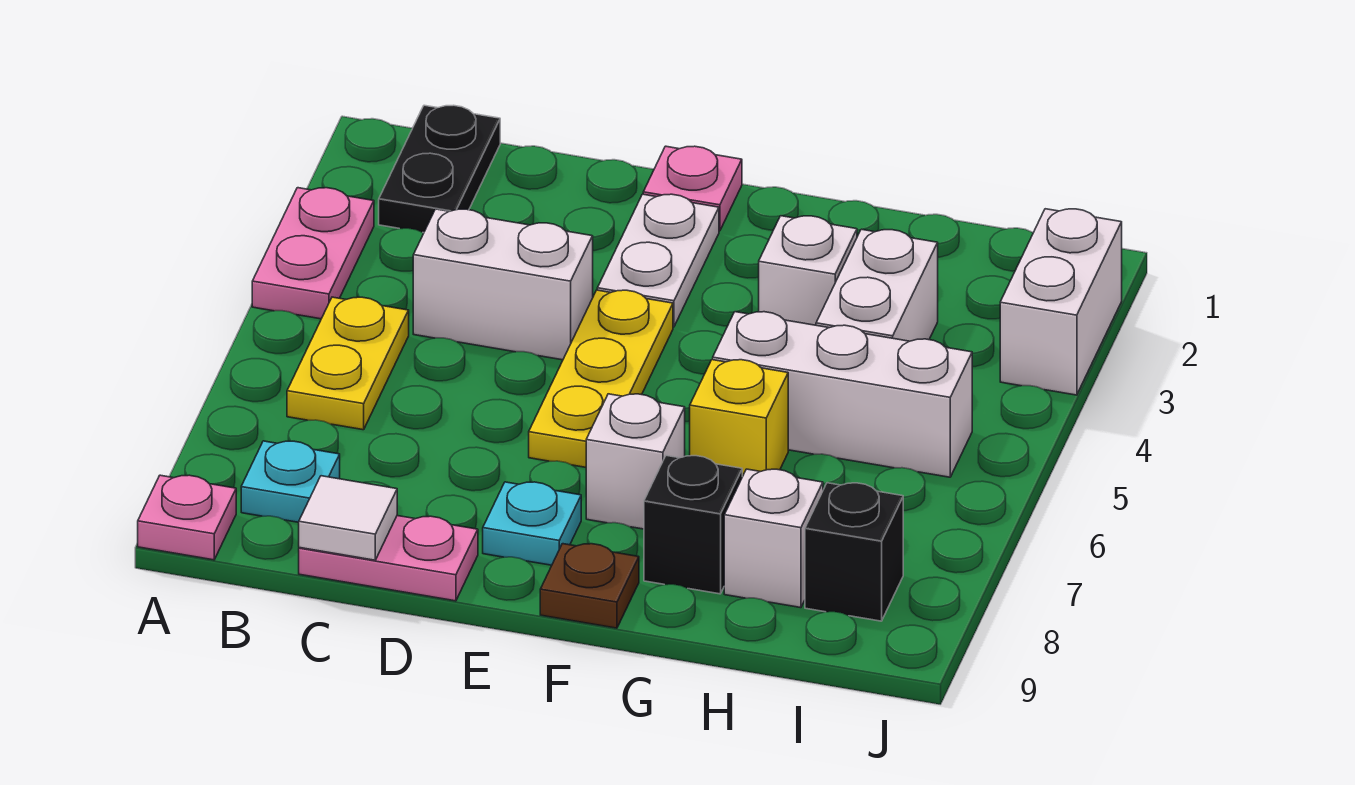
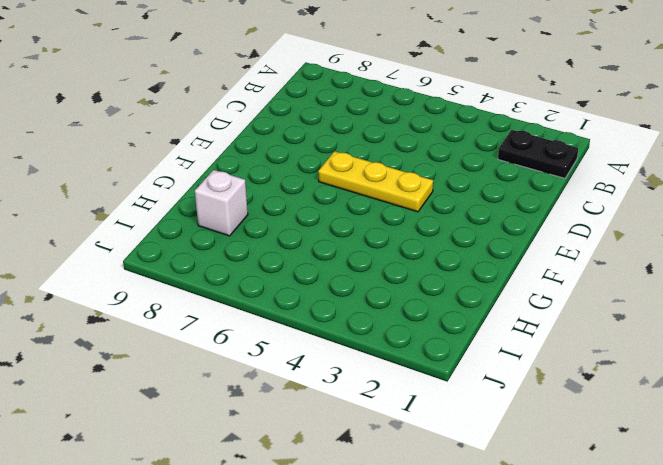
none -> pink 1x2 plate [252,188,374,319]
none -> pink 1x1 plate [138,475,236,560]
none -> yellow 1x2 plate [287,297,409,430]

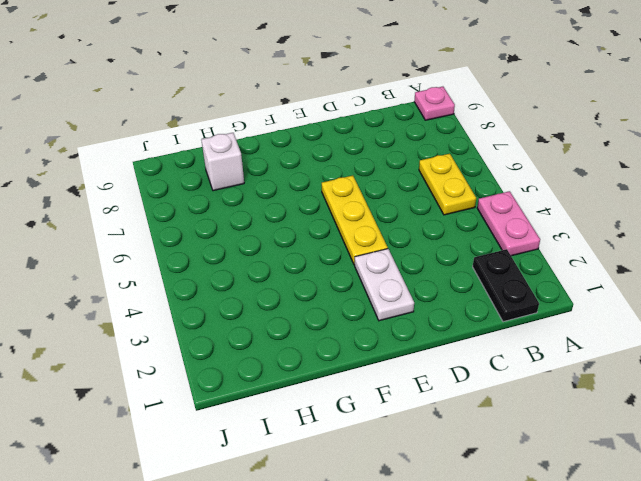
none -> cyan 1x1 plate [241,441,340,522]
none -> white 1x2 brick [413,209,593,360]
none -> pink 1x2 plate [299,516,478,601]

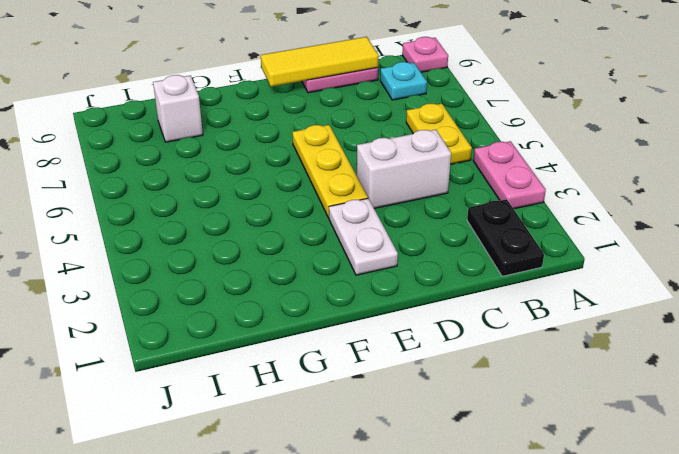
yellow 1x3 tile [261,37,379,86] -> white 1x1 tile [299,476,397,560]
none -> pink 1x1 plate [643,146,742,231]
none -> cyan 1x1 plate [483,482,581,565]
none -> white 1x1 brick [586,394,685,529]

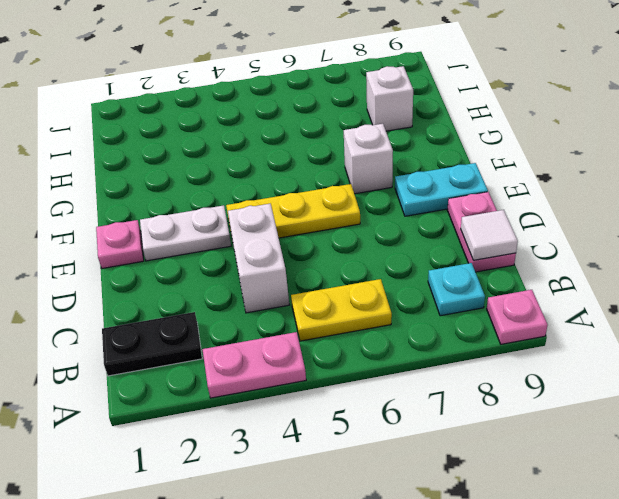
cyan 1x2 plate [395,163,488,216] -> cyan 1x1 plate [483,482,581,565]
none -> brown 1x1 plate [540,544,639,628]
none -> white 1x1 brick [759,216,857,325]
none -> white 1x3 brick [713,312,972,477]

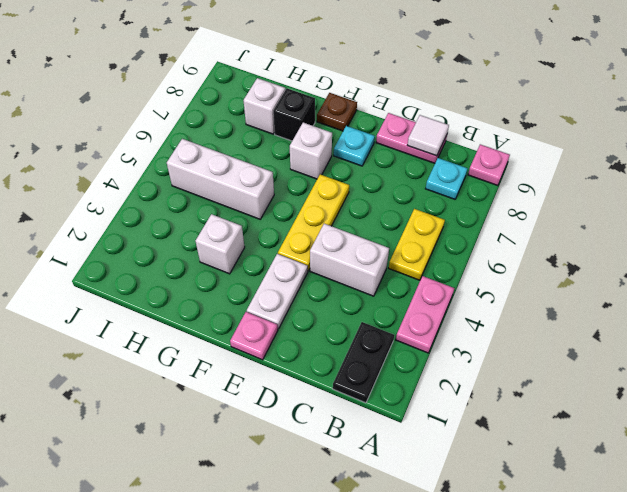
none -> yellow 1x1 brick [690,360,788,477]
none -> white 1x2 brick [816,229,938,341]
none -> black 1x1 brick [805,483,903,621]

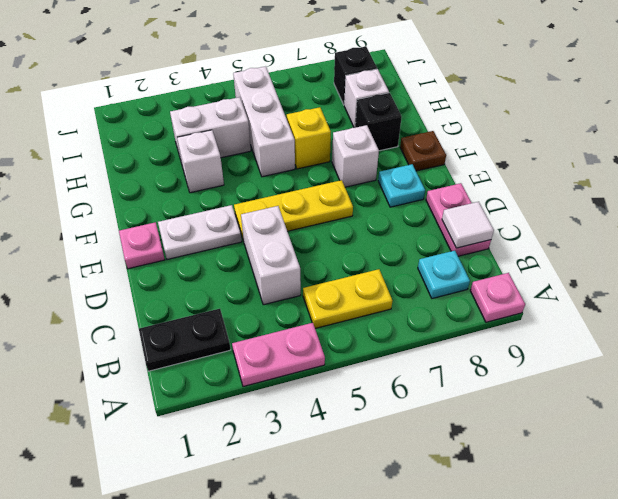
none -> white 1x2 brick [1000,209,1122,395]

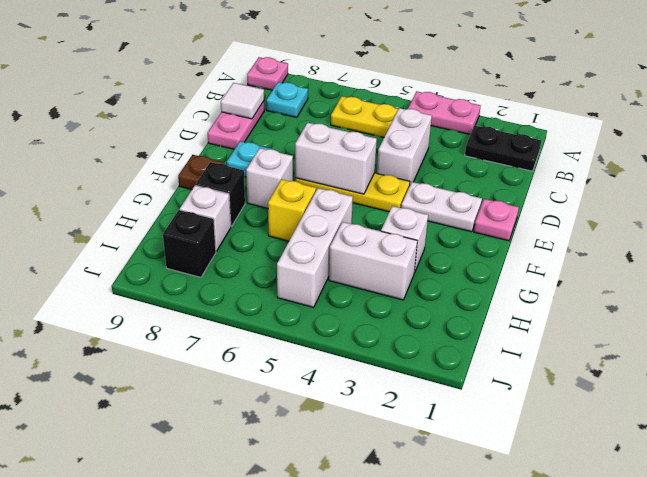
white 1x2 brick [295,123,377,194] -> white 1x2 brick moved to [1000,209,1122,395]

